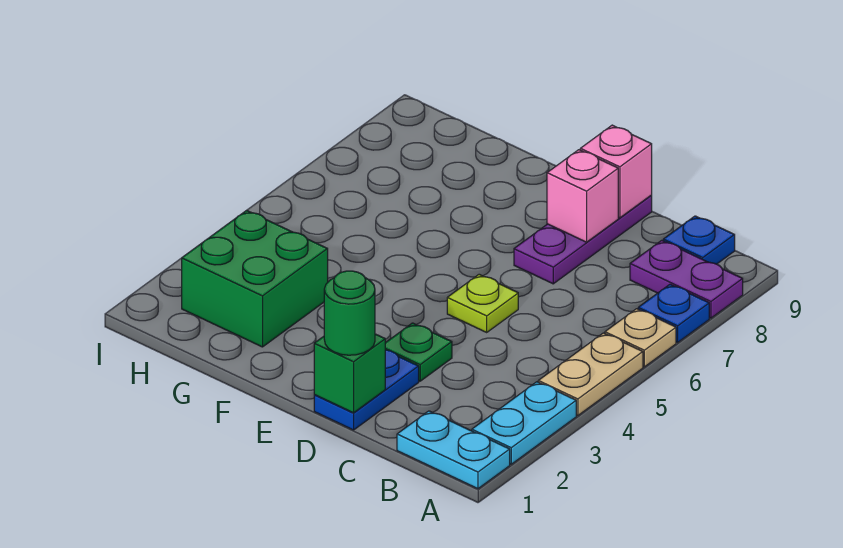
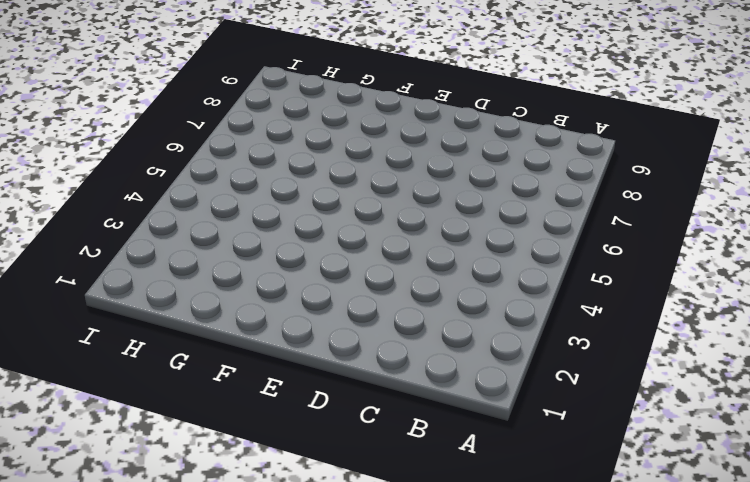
none -> cyan 1x2 plate [397,411,510,489]
none -> cyan 1x2 plate [472,382,576,464]
none -> tan 1x2 plate [538,333,643,416]

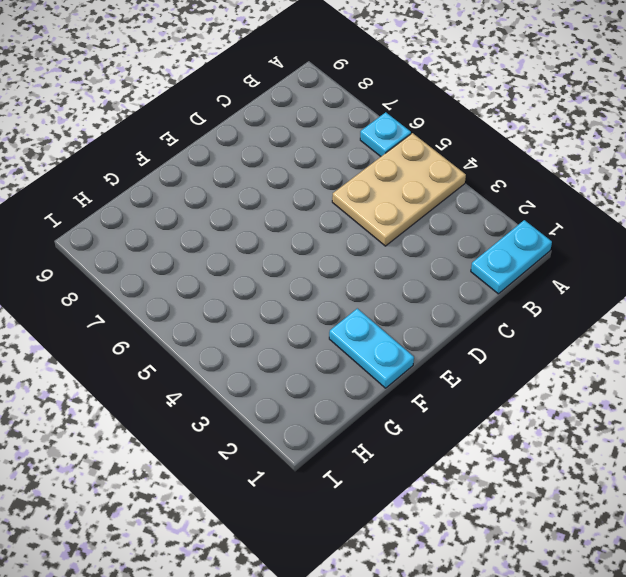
tan 2x3 plate [332,133,466,246] -> tan 1x2 plate [538,333,643,416]
cyan 1x1 plate [360,112,411,156] -> tan 1x1 plate [605,309,676,367]
cyan 1x2 plate [329,308,414,388] -> cyan 1x2 plate moved to [472,382,576,464]
none -> blue 1x1 plate [638,284,709,342]
none -> purple 1x2 plate [630,240,743,318]
none -> blue 1x1 plate [663,216,735,264]

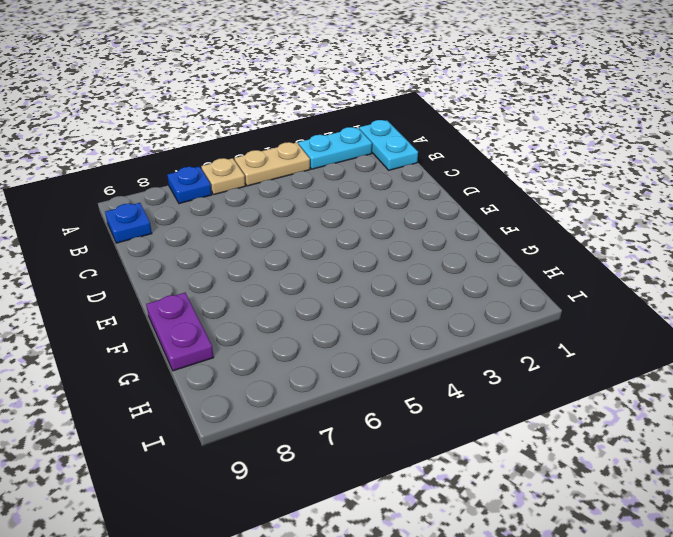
purple 1x2 plate [146,293,214,371] -> purple 1x2 plate moved to [630,240,743,318]
none -> blue 1x2 plate [314,350,419,430]
none -> green 1x1 plate [385,323,452,381]
none -> lime 1x1 plate [447,274,518,332]

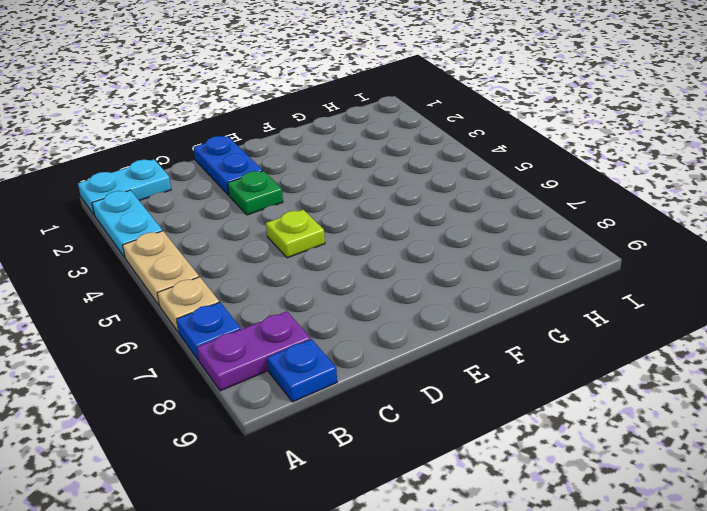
none -> purple 1x3 plate [514,196,652,284]
none -> green 2x2 brick [182,210,328,347]
none -> green 1x1 brick [314,334,385,413]

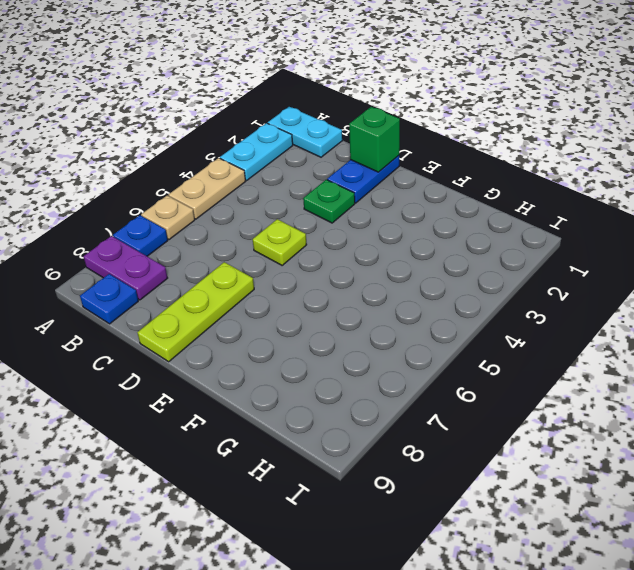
lime 1x3 plate [137,262,254,362] -> purple 1x3 plate [514,196,652,284]
none -> green 2x2 brick [182,210,328,347]
none -> pink 1x1 brick [547,150,618,242]
none -> pink 1x1 brick [580,125,652,218]

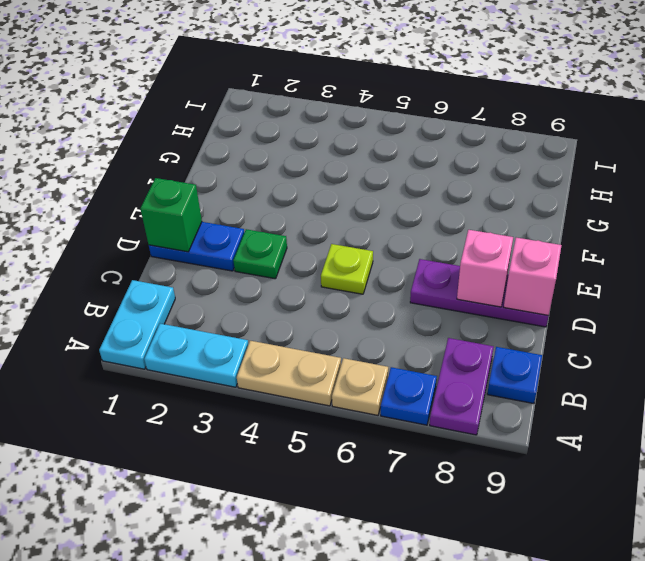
none -> green 2x2 brick [182,210,328,347]
none -> green 1x1 round brick [324,271,375,355]

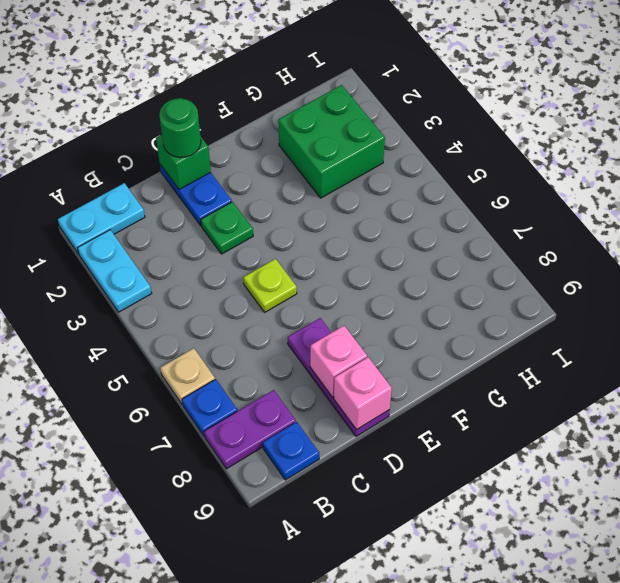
none -> tan 1x2 plate [538,333,643,416]

